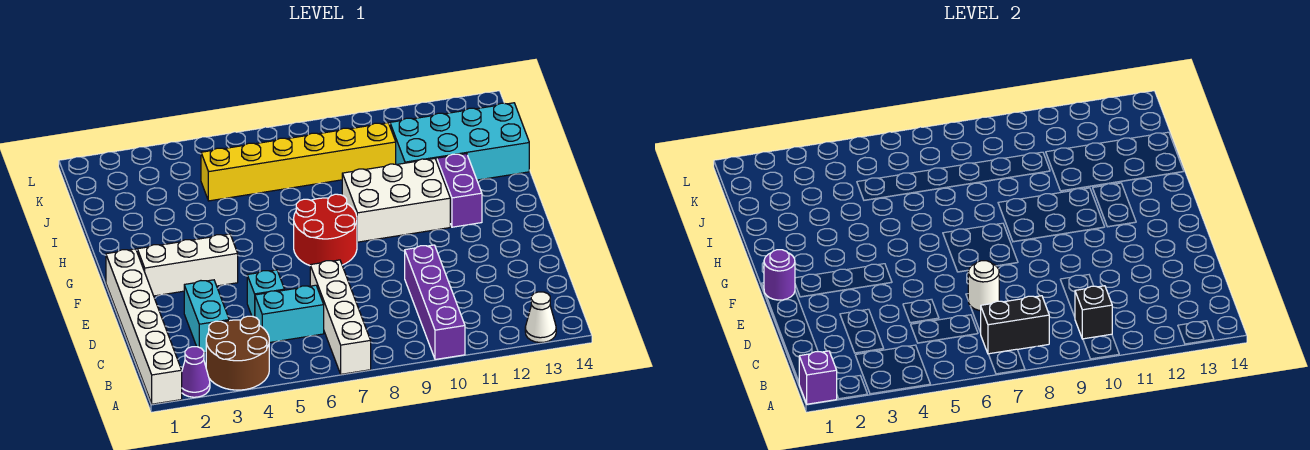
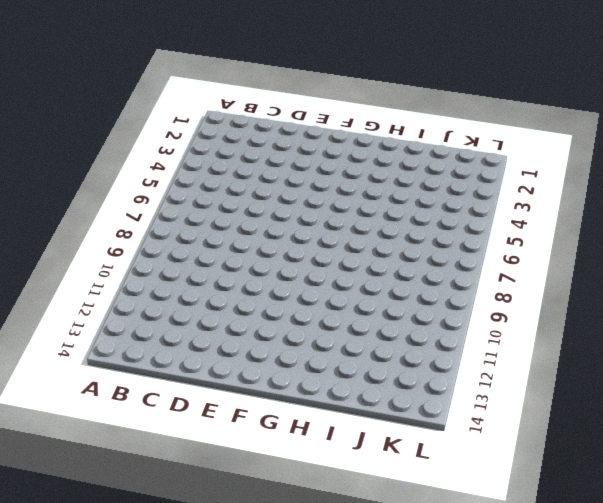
none -> white 1x6 brick [106,249,182,404]
none -> purple 1x1 cone [182,347,210,397]
none -> brown 2x2 round brick [206,316,269,390]

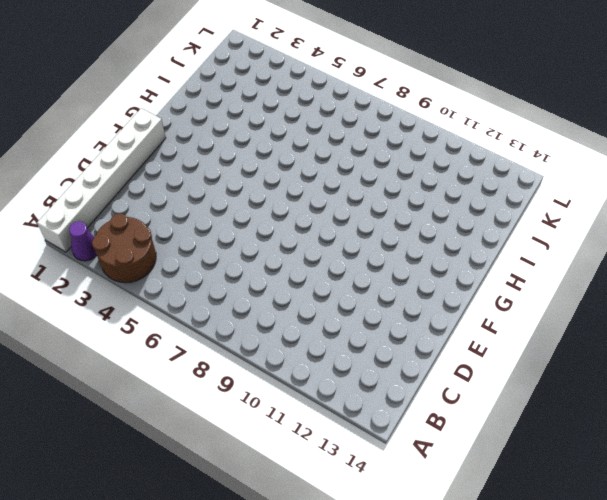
none -> white 1x4 brick [310,260,371,374]
none -> purple 1x4 brick [405,245,465,360]
none -> white 1x1 cone [525,292,556,343]

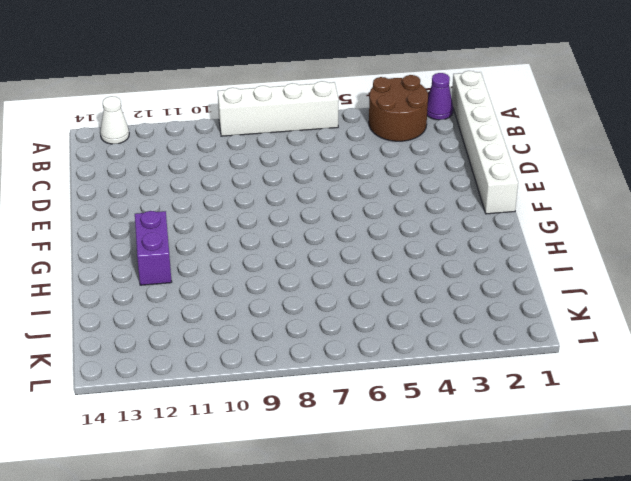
white 1x4 brick [218,81,339,136] -> white 1x4 brick turned to [310,260,371,374]
none -> purple 1x4 brick [405,245,465,360]
none -> cyan 1x2 brick [184,280,229,353]
none -> cyan 1x2 brick [255,285,324,343]

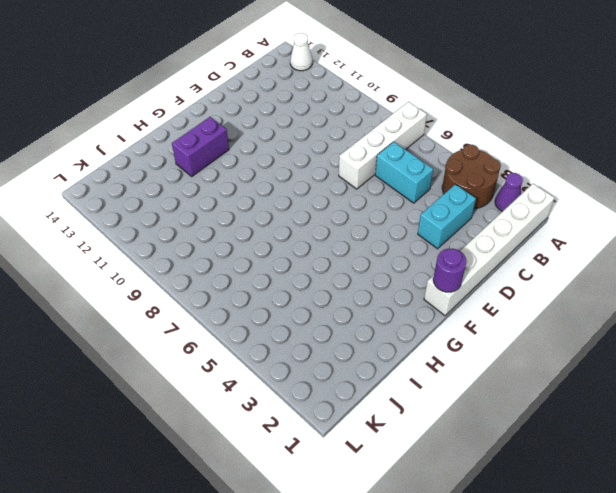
none -> purple 1x4 brick [405,245,465,360]
none -> cyan 1x1 brick [247,270,285,317]
none -> white 1x3 brick [137,234,238,296]

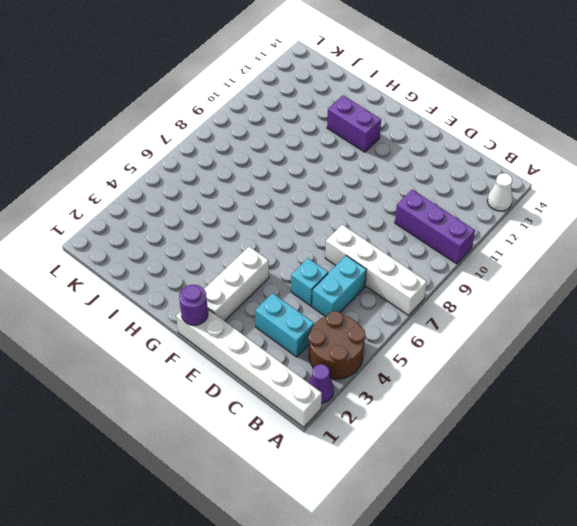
purple 1x3 brick [395,190,475,264] -> purple 1x4 brick [405,245,465,360]
none -> red 2x2 round brick [294,194,357,266]
none -> white 2x3 brick [342,159,450,242]
none -> cyan 2x4 brick [390,103,529,180]

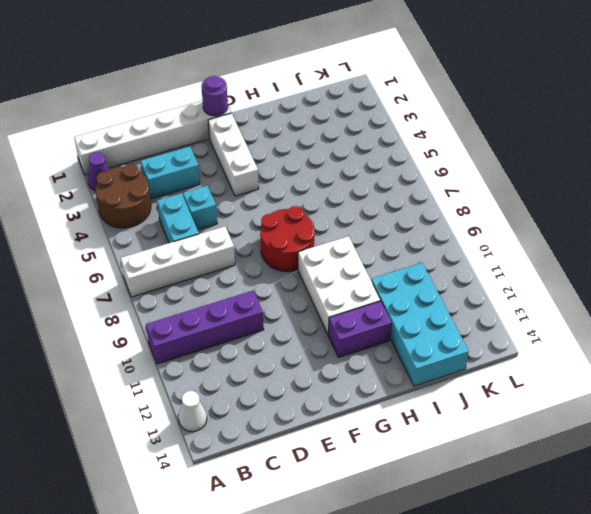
none -> yellow 1x6 brick [201,123,396,201]
none -> purple 1x1 brick [799,351,837,404]
none -> black 1x2 brick [981,296,1049,354]

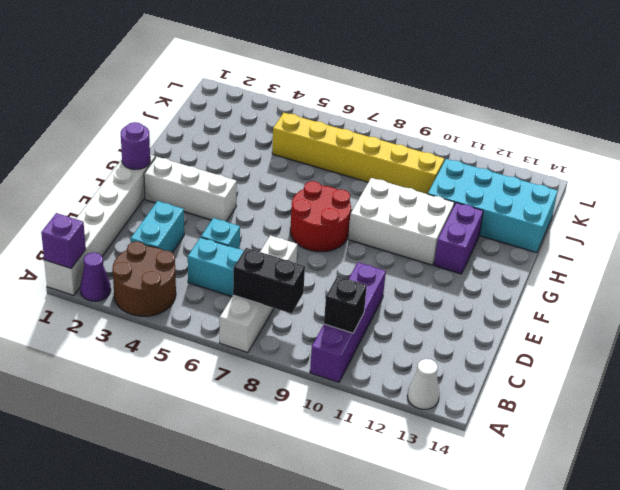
none -> white 1x1 round brick [968,261,999,311]

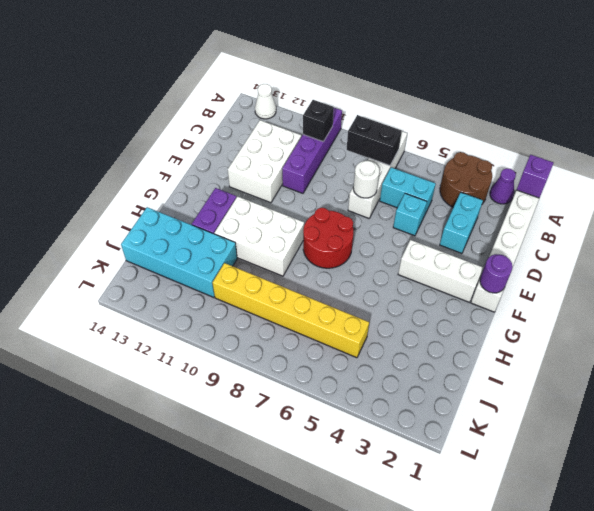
white 2x3 brick [228,120,301,203] -> none

